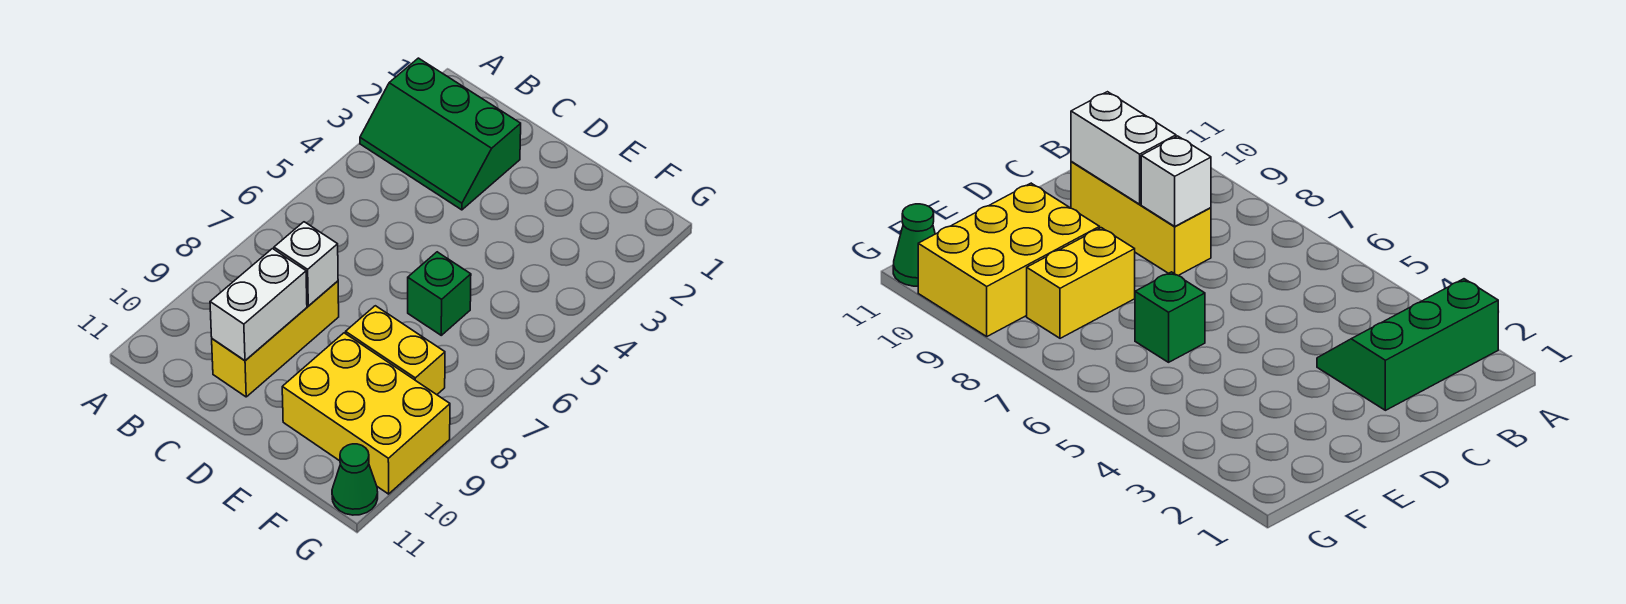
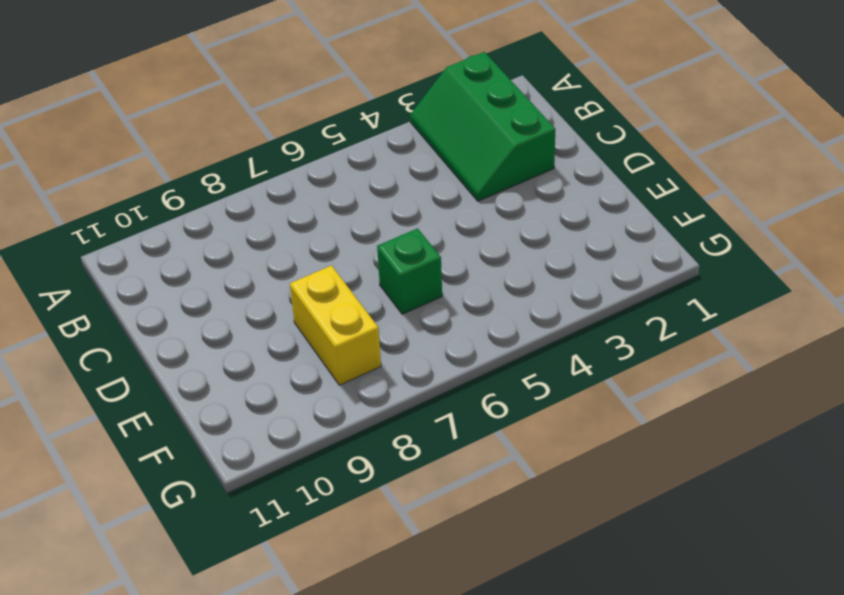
none -> yellow 1x3 brick [212,281,339,397]
none -> yellow 2x3 brick [282,333,450,494]

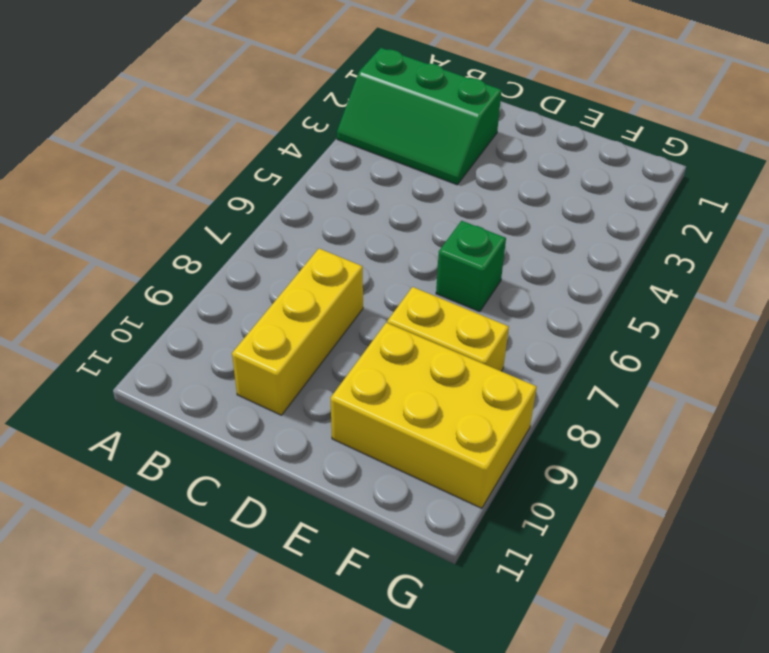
none -> green 1x1 cone [332,444,378,515]
none -> white 1x1 brick [274,222,338,306]

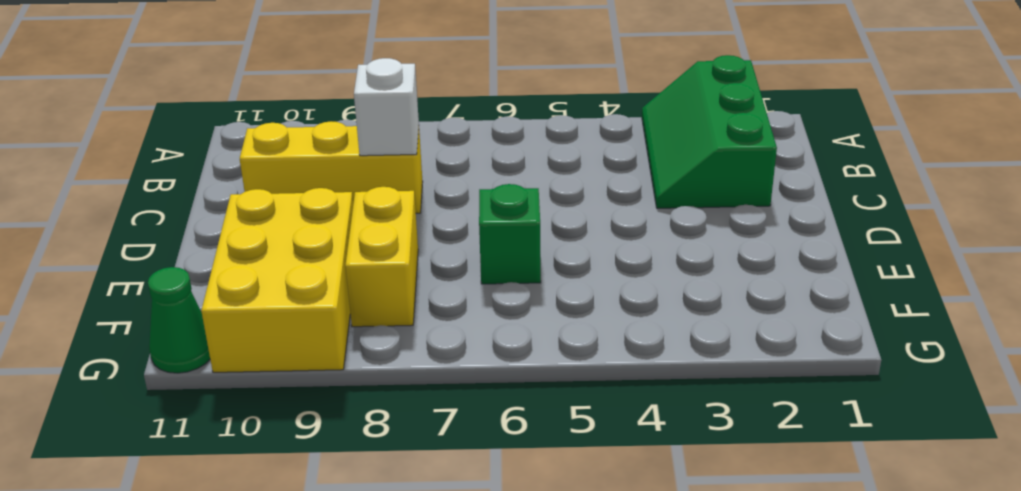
none -> white 1x2 brick [210,249,307,361]

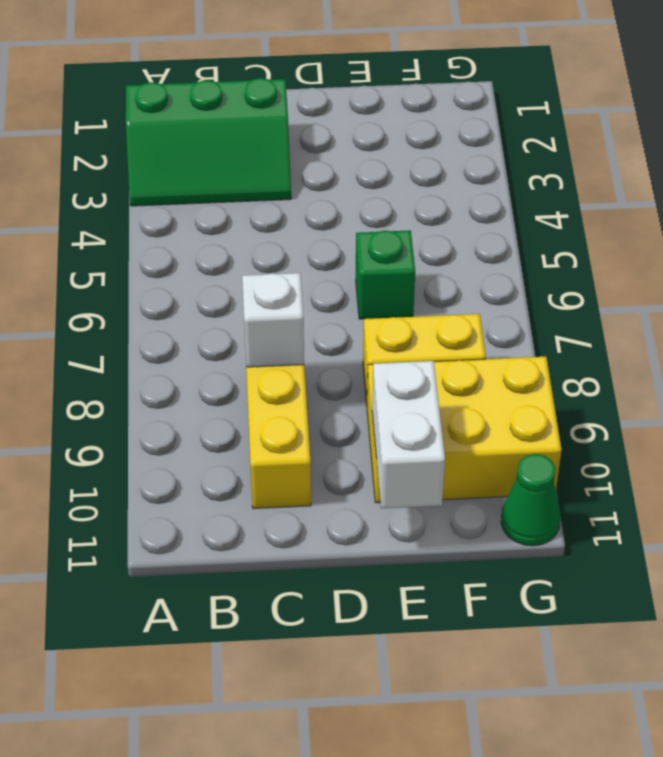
white 1x2 brick [372,361,445,508] -> white 1x2 brick moved to [210,249,307,361]

